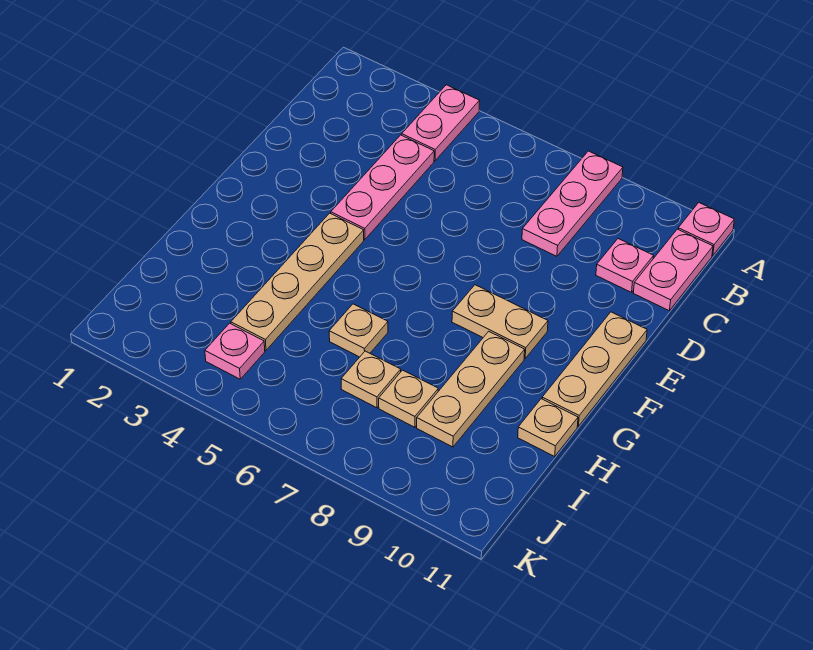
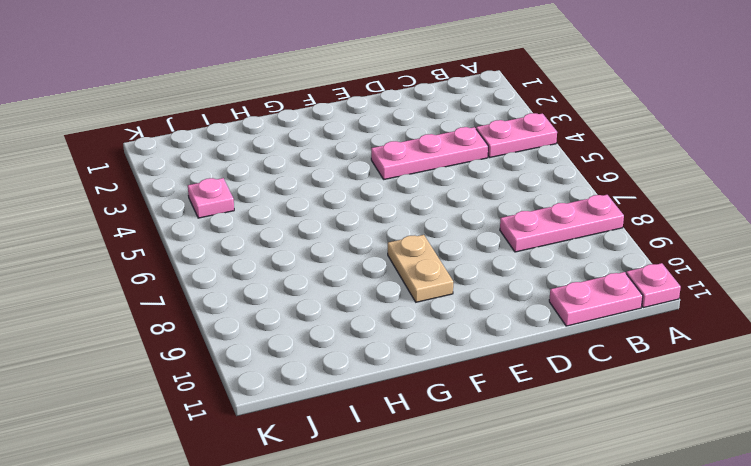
none -> pink 1x1 plate [596,239,654,292]
none -> tan 1x3 plate [542,312,647,426]
none -> tan 1x4 plate [231,213,364,350]

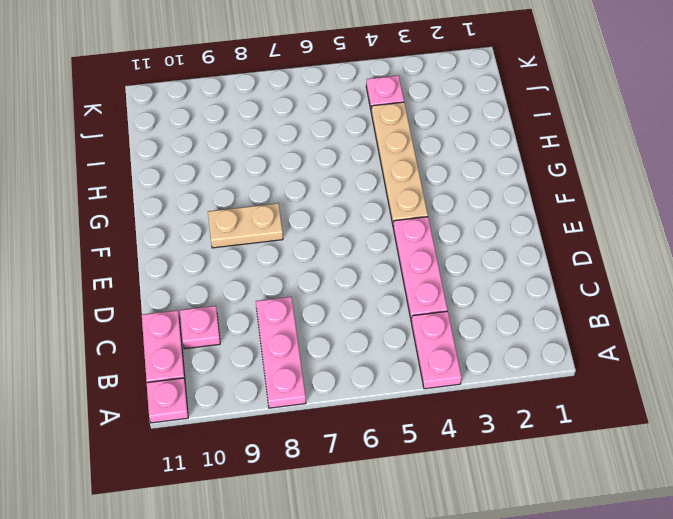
none -> tan 1x3 plate [542,312,647,426]
none -> tan 1x3 plate [417,331,525,447]
none -> tan 1x1 plate [329,304,388,357]

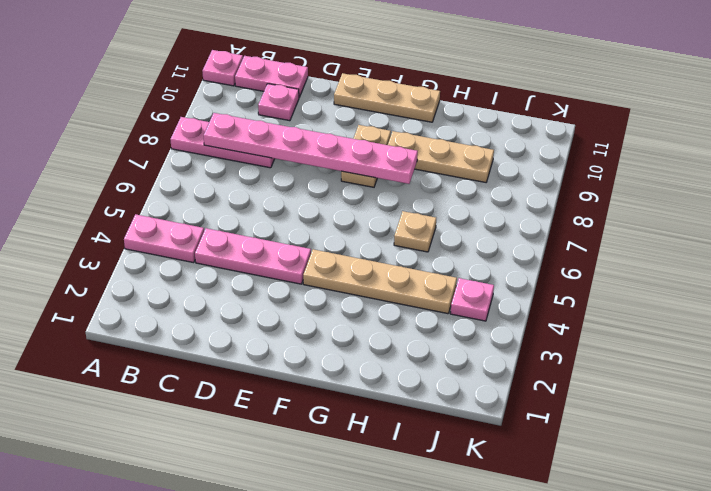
pink 1x6 plate [204,113,418,184] -> none
none -> tan 1x1 plate [518,399,578,456]
none -> tan 1x1 plate [341,351,401,408]
none -> tan 1x1 plate [379,370,438,427]

